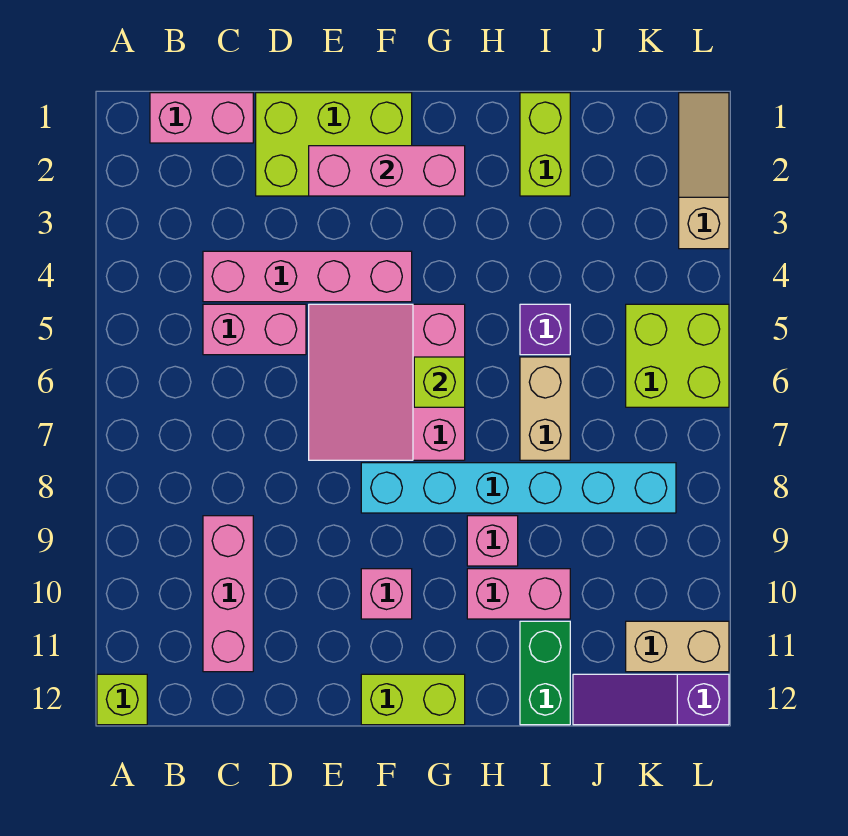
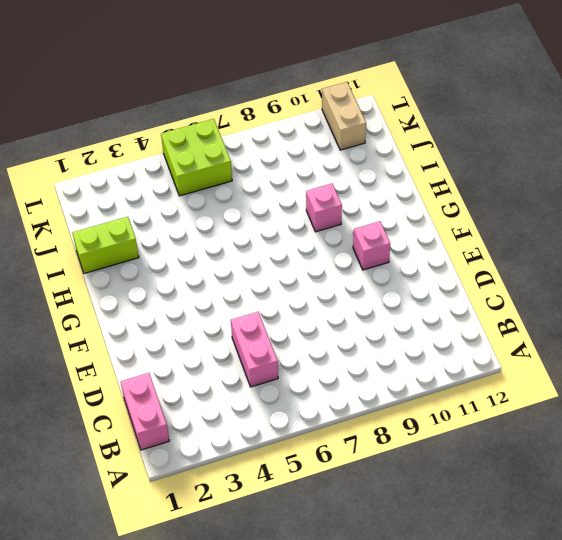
none -> lime 1x1 brick [97,674,147,725]
none -> pink 1x4 brick [203,251,412,302]
none -> pink 1x3 brick [203,516,253,672]

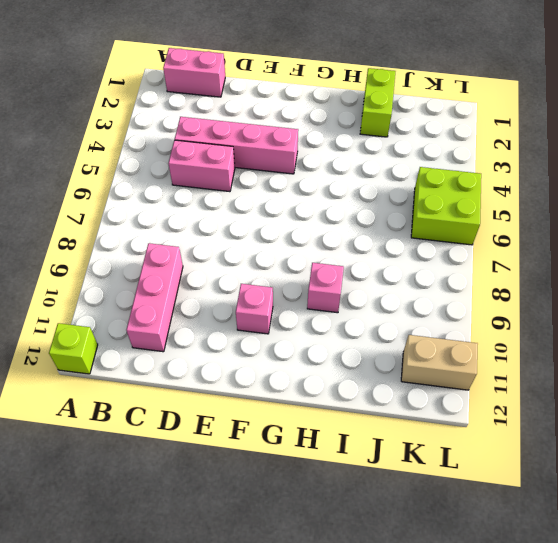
none -> lime 2x3 brick [256,93,412,196]
none -> pink 3x3 slope [309,304,465,460]
none -> cyan 1x6 brick [361,463,676,513]

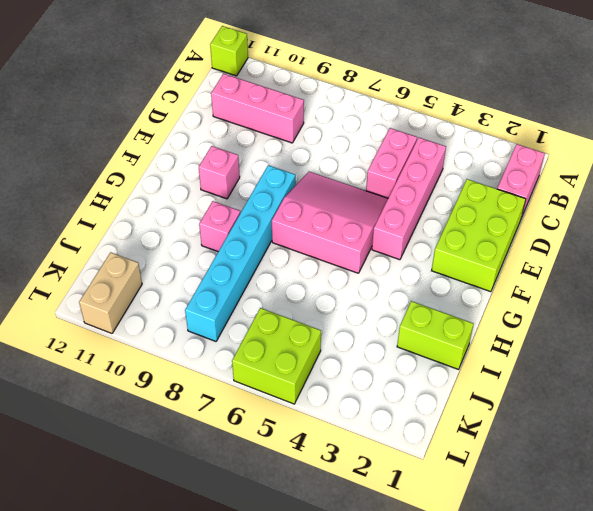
none -> lime 1x2 brick [361,674,465,725]
none -> pink 1x2 brick [467,569,570,619]
none -> purple 1x1 brick [520,304,570,355]

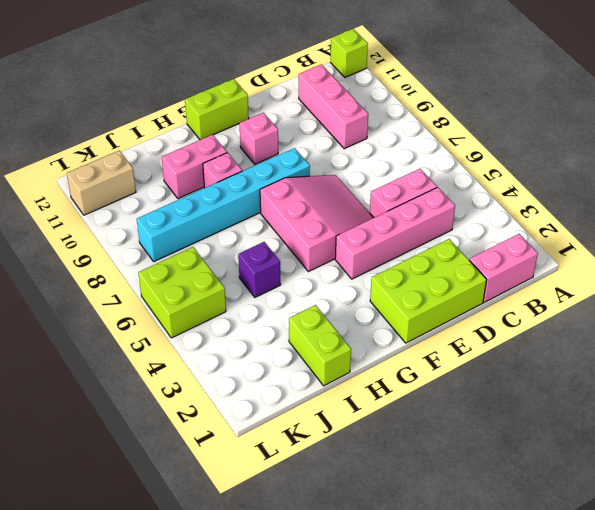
none -> tan 1x2 brick [520,357,570,460]
none -> green 1x2 brick [520,621,570,725]
none -> purple 1x3 slope [573,674,729,725]

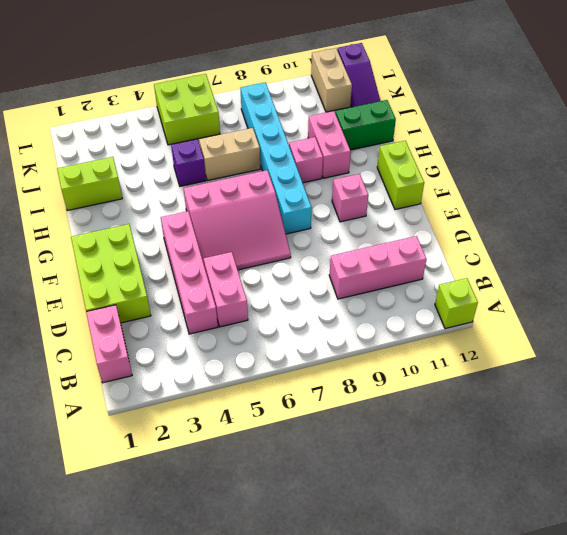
none -> tan 1x3 slope [679,93,729,249]
none -> pink 1x3 brick [309,146,465,196]
none -> lime 1x1 brick [414,357,465,407]

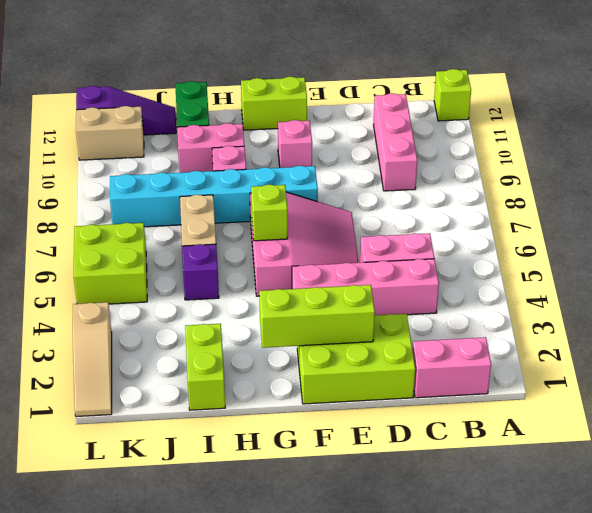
lime 1x3 brick [259,285,375,348] -> pink 1x3 brick [309,146,465,196]

